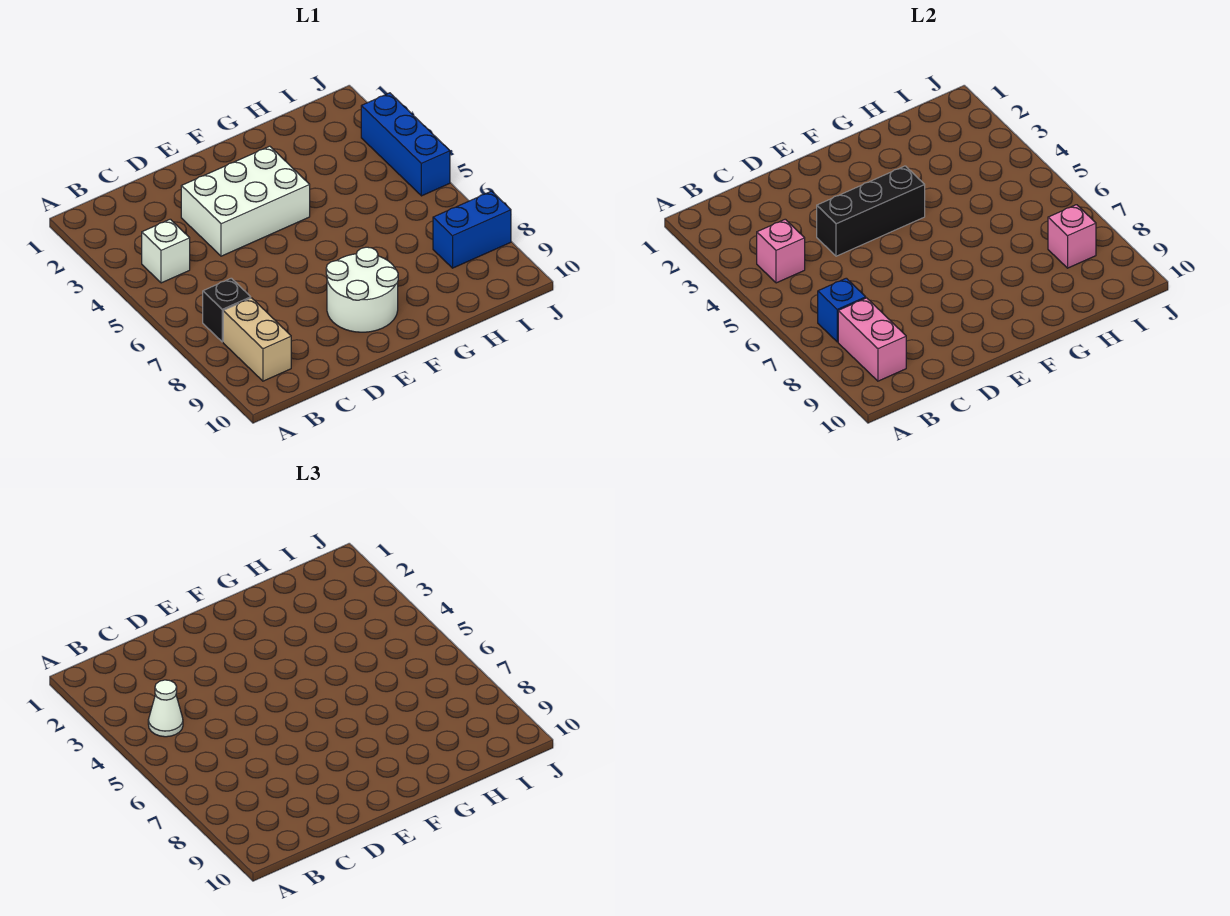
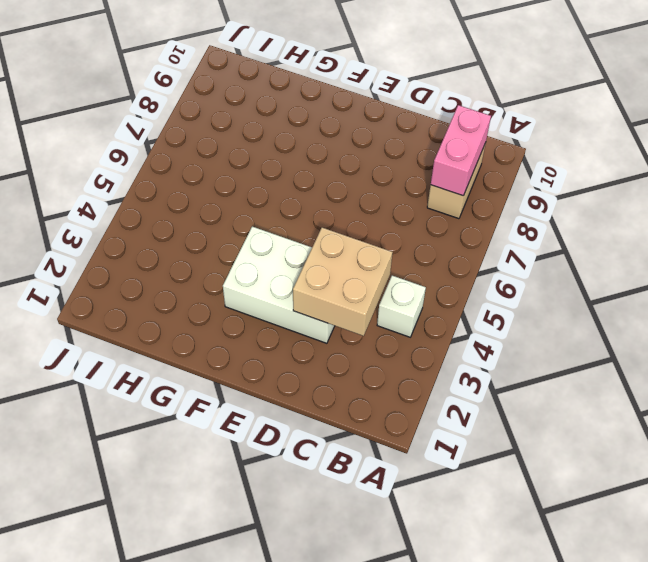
tan 2x2 brick [293,227,393,336] -> black 1x3 brick [817,166,925,256]
none -> black 1x1 brick [203,278,251,342]
none -> white 2x2 round brick [326,247,398,332]
none -> blue 1x2 brick [433,191,511,268]

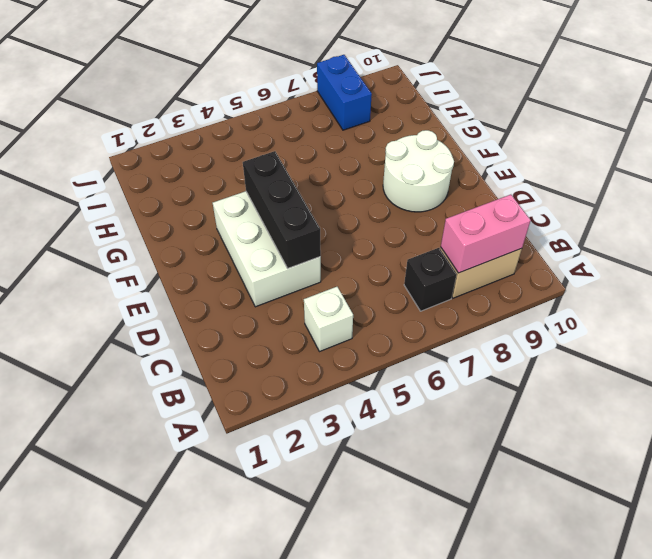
none -> blue 1x3 brick [361,93,450,196]
none -> pink 1x1 brick [757,219,805,283]
none -> blue 1x1 brick [818,278,866,342]

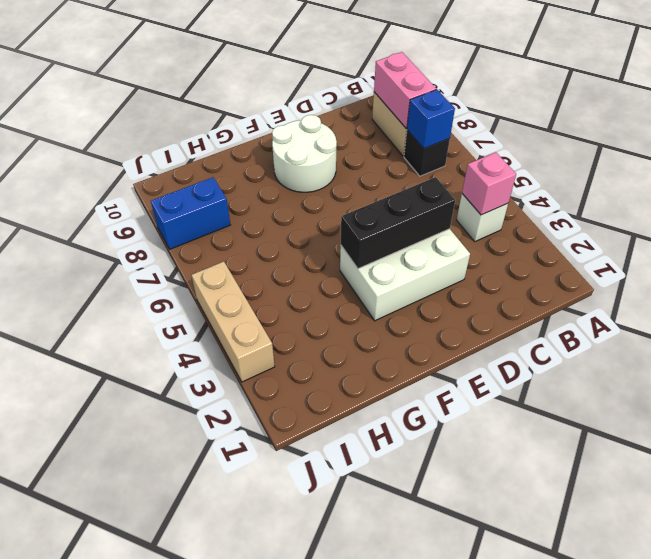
tan 1x3 brick [192,261,275,382] -> blue 1x3 brick [361,93,450,196]
none -> pink 1x1 brick [1048,205,1096,268]
none -> white 1x1 cone [148,680,183,737]

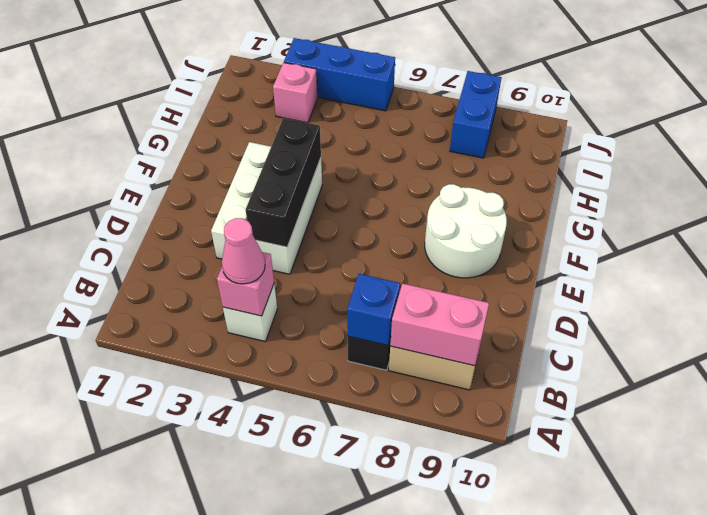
pink 1x1 cone [222,218,265,284] -> white 1x1 cone [148,680,183,737]
pink 1x1 brick [273,63,318,123] -> pink 1x1 brick moved to [1048,205,1096,268]

